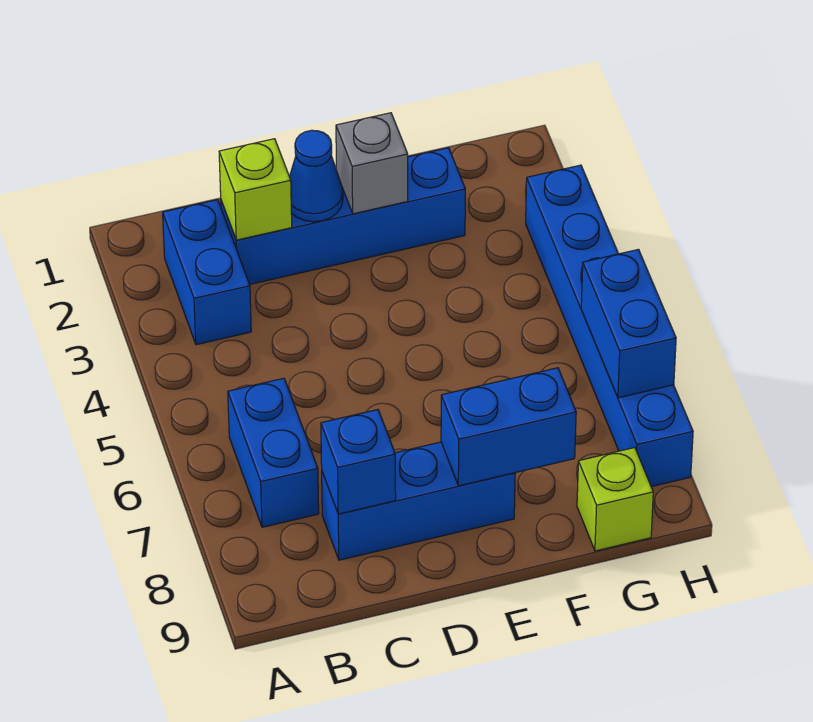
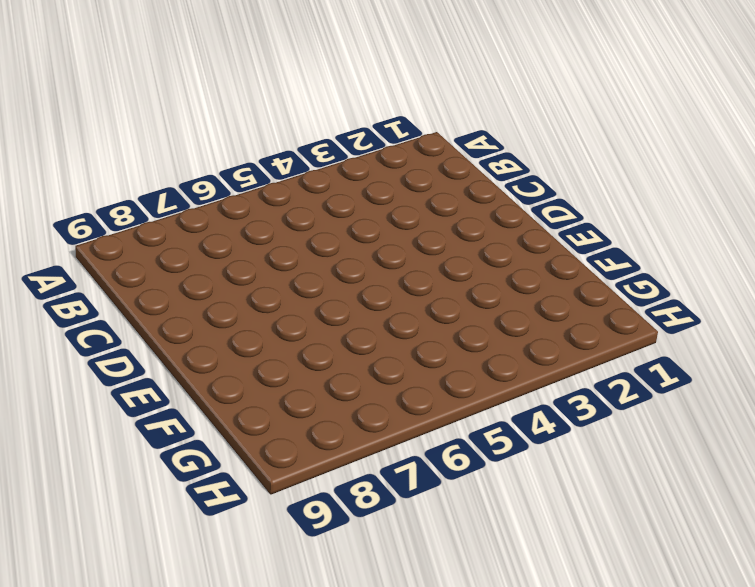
none -> blue 1x2 brick [163,200,251,345]
none -> blue 1x2 brick [228,378,319,527]
none -> blue 1x4 brick [221,148,465,284]

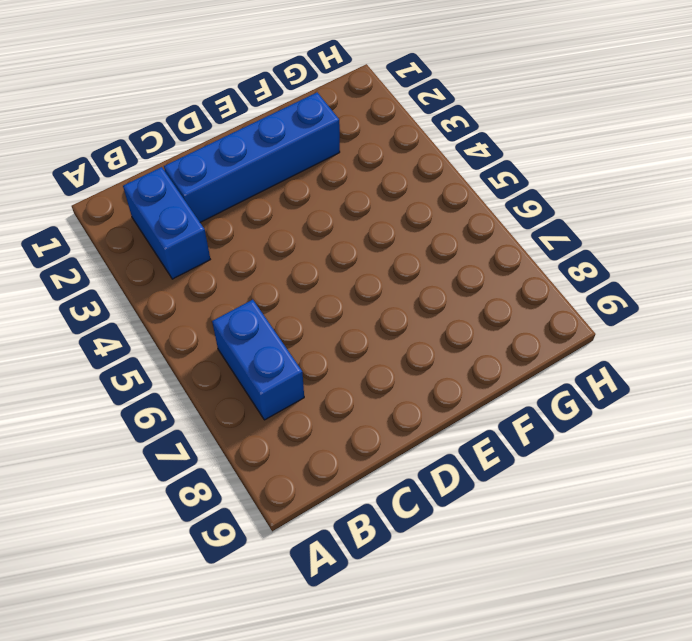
none -> blue 1x3 brick [322,442,515,560]
none -> lime 1x1 brick [577,448,653,551]
none -> blue 1x6 brick [526,165,693,487]

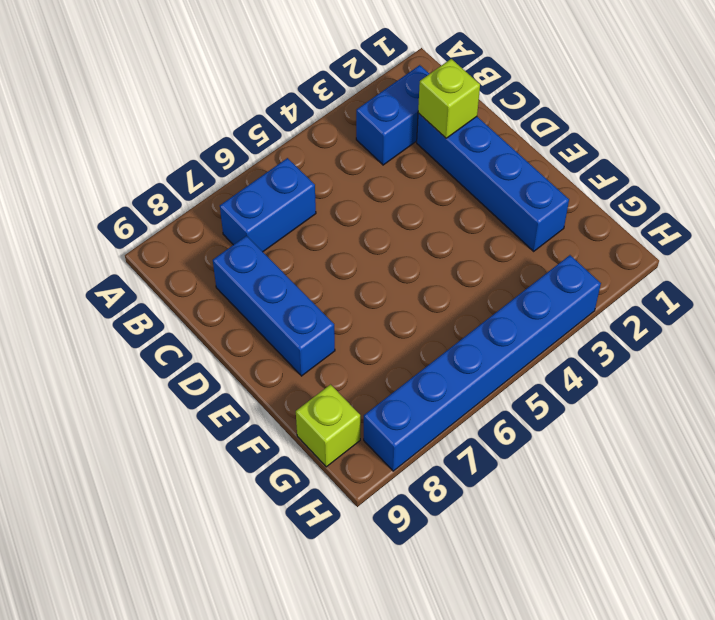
none -> blue 1x1 brick [321,410,396,514]
none -> blue 1x1 cone [289,130,343,222]
none -> grey 1x1 brick [336,113,408,214]

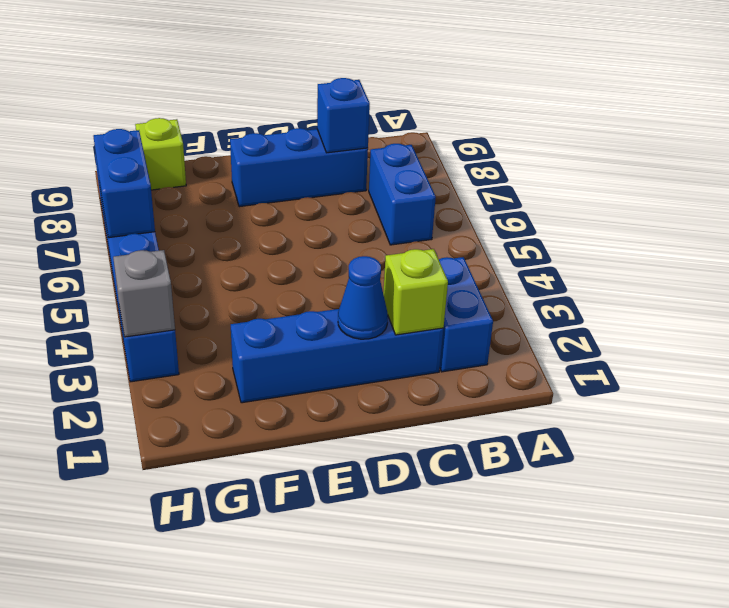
grey 1x1 brick [113,250,175,337] -> grey 1x1 brick moved to [336,113,408,214]
none -> blue 1x2 brick [441,368,576,486]

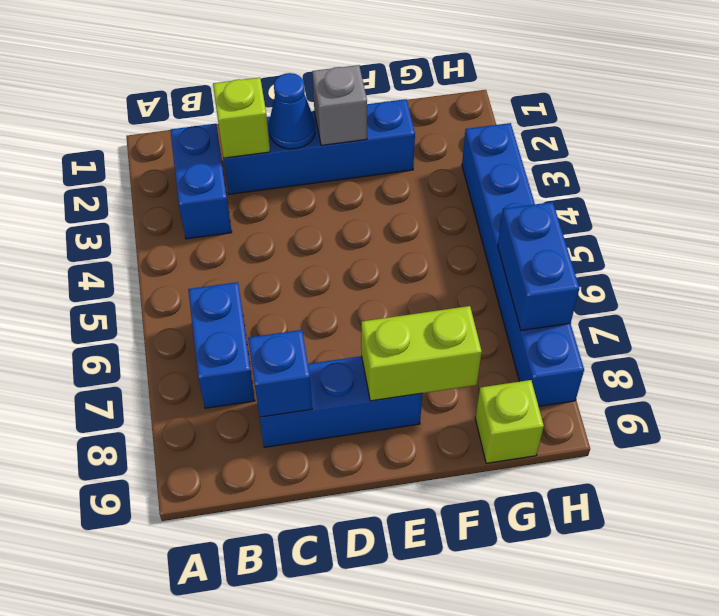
lime 1x2 brick [361,306,482,401] -> blue 1x2 brick [441,368,576,486]

